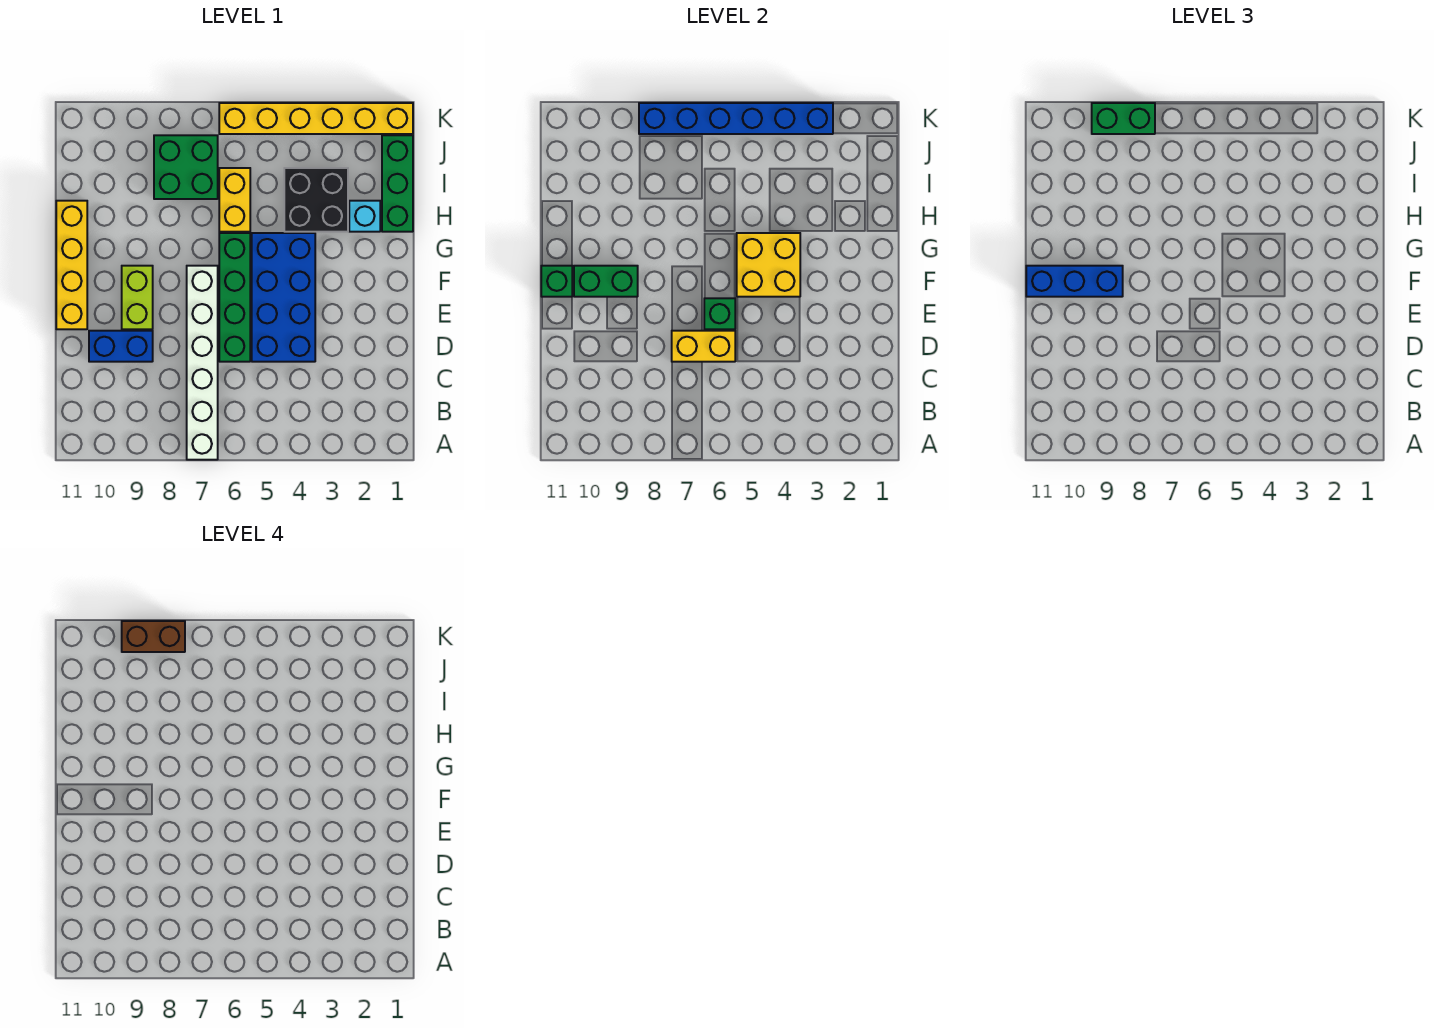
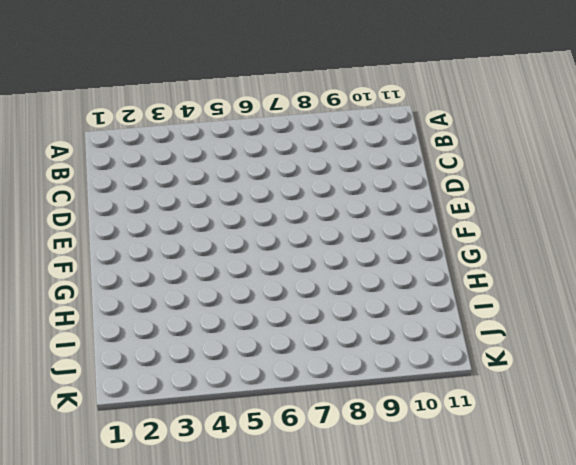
none -> white 1x6 brick [187,266,218,460]
none -> blue 2x4 brick [252,233,315,362]
none -> green 1x4 brick [219,233,250,362]

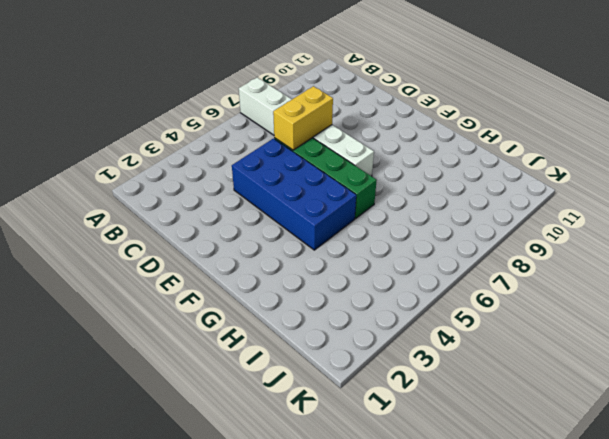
none -> blue 1x2 brick [89,331,153,362]
none -> lime 1x2 brick [122,266,153,329]
none -> yellow 1x4 brick [56,201,87,329]

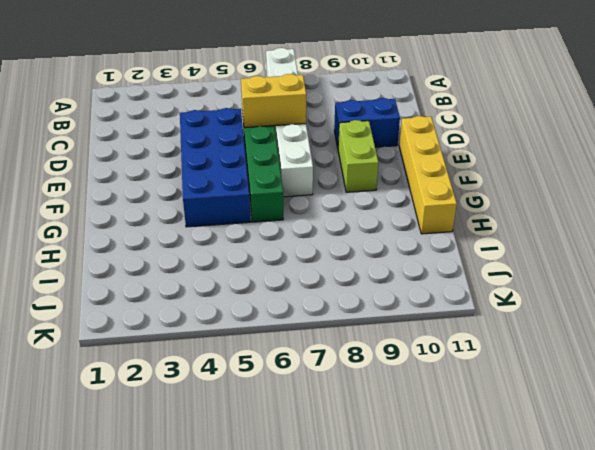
none -> green 1x3 brick [382,135,413,232]
none -> cyan 1x1 brick [349,201,380,232]
none -> black 2x2 brick [284,168,348,232]

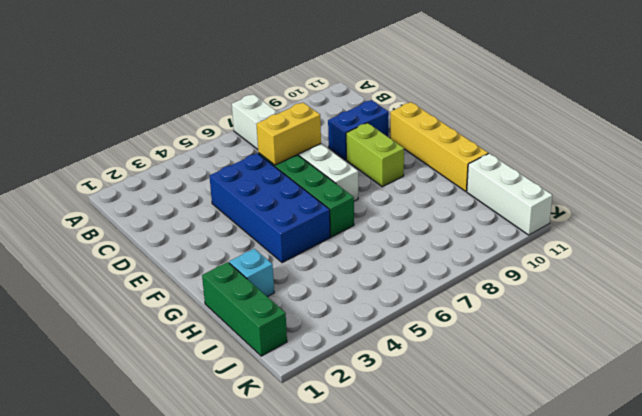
white 1x3 brick [467,153,552,235] -> none
none -> black 2x2 brick [284,168,348,232]
none -> yellow 1x2 brick [219,168,250,232]
none -> green 2x2 brick [154,135,218,199]

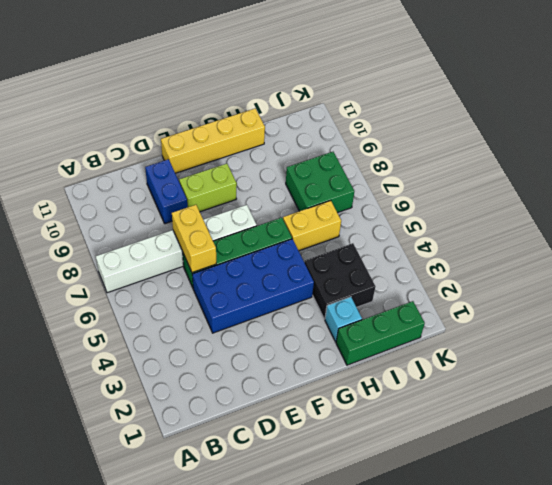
none -> yellow 1x6 brick [219,103,413,134]
none -> green 1x1 brick [704,298,735,329]
none -> yellow 2x2 brick [737,233,800,297]

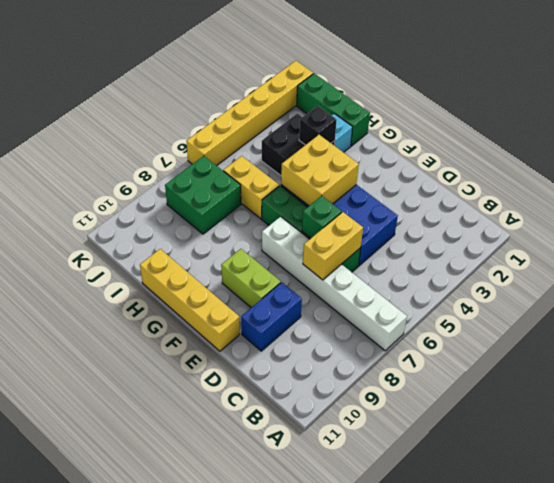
black 1x1 brick [299,106,337,145] -> none
none -> green 1x2 brick [574,266,638,297]
none -> green 1x1 brick [541,266,572,297]
none -> blue 1x6 brick [639,103,833,134]

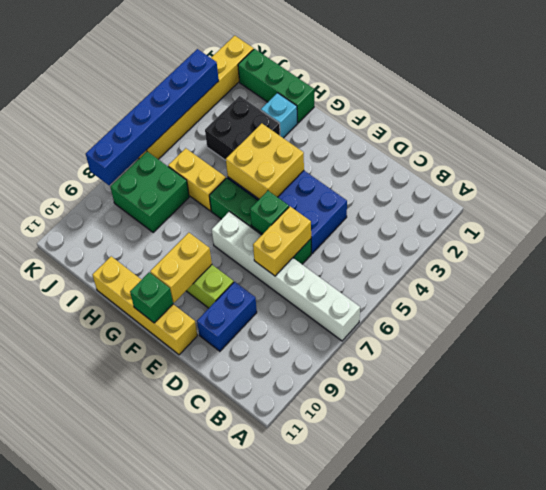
yellow 1x2 brick [150,233,212,303] -> green 1x2 brick [574,266,638,297]
none -> blue 1x3 brick [1026,266,1123,297]
none -> green 1x2 brick [1092,103,1155,134]
none -> brown 1x2 brick [122,621,185,652]

